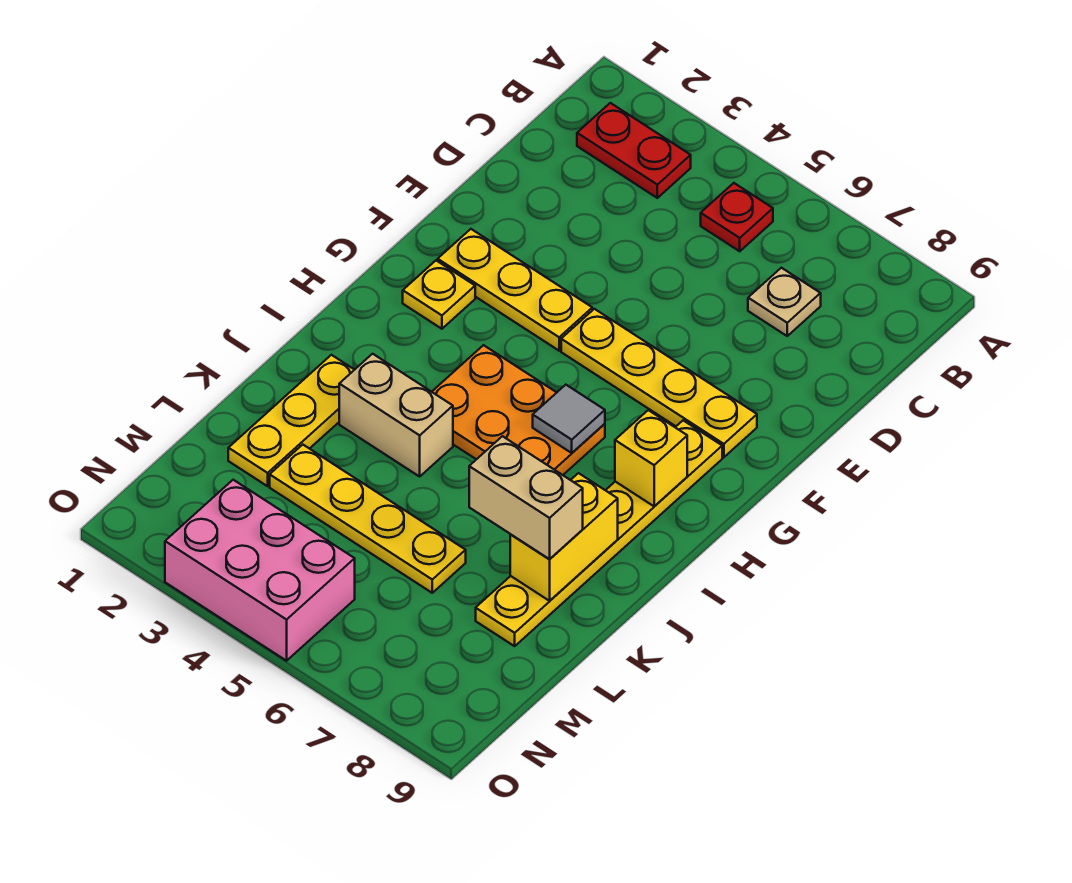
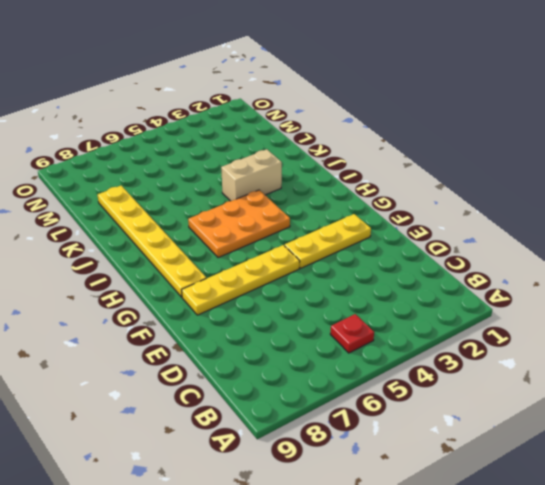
none -> red 1x2 plate [577,103,691,198]
none -> tan 1x1 plate [748,268,821,336]
none -> yellow 1x1 plate [403,261,475,329]

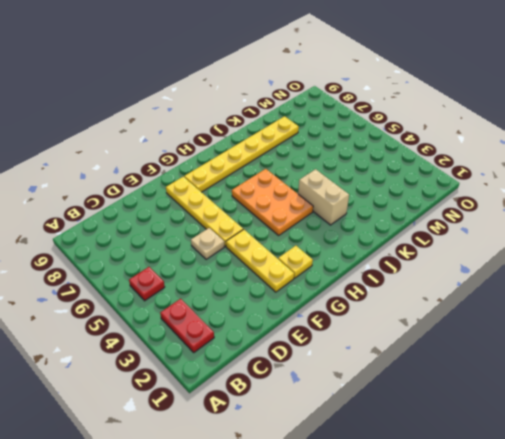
tan 1x1 plate [191,228,224,259] -> tan 1x1 plate moved to [748,268,821,336]
none -> yellow 1x3 plate [228,355,354,486]
none -> yellow 1x4 plate [270,445,466,593]
none -> pink 2x3 brick [165,480,355,661]

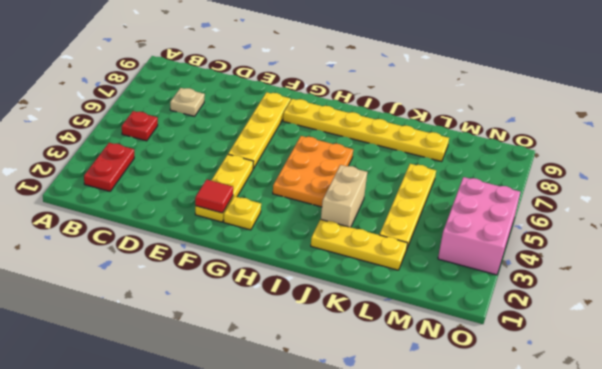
red 1x1 tile [195,180,233,213] -> none
none -> grey 1x1 tile [533,385,605,453]
none -> yellow 1x1 brick [615,410,687,506]
none -> yellow 1x2 brick [510,473,618,601]

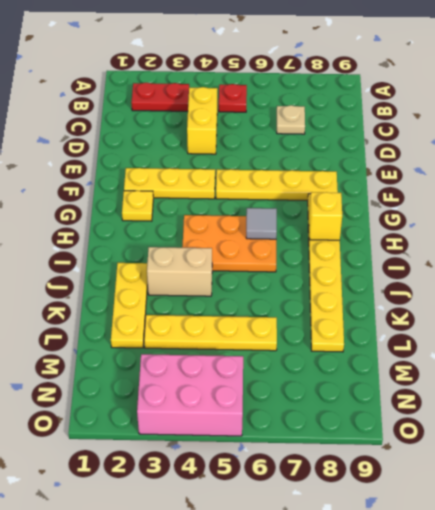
yellow 1x2 brick [187,87,217,154] -> yellow 1x2 brick moved to [510,473,618,601]
none -> tan 1x2 brick [469,436,583,559]

